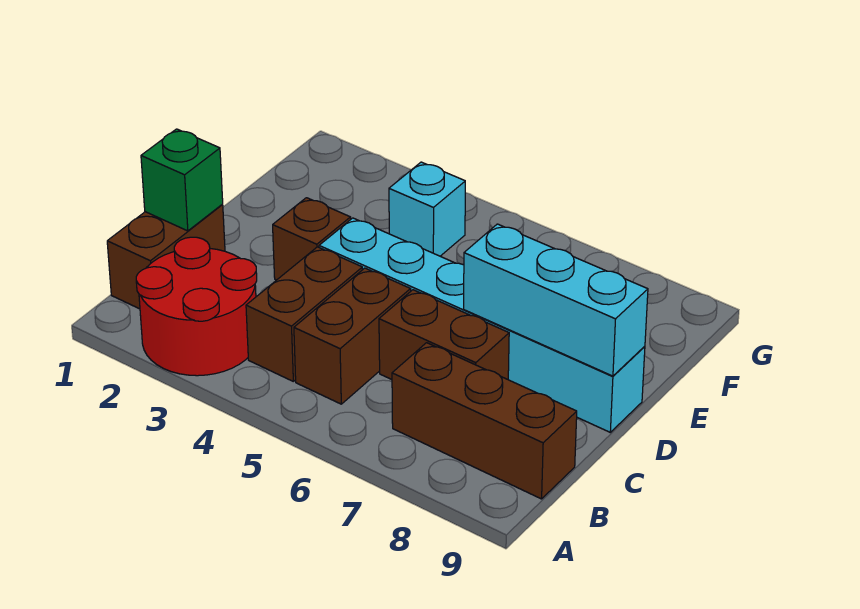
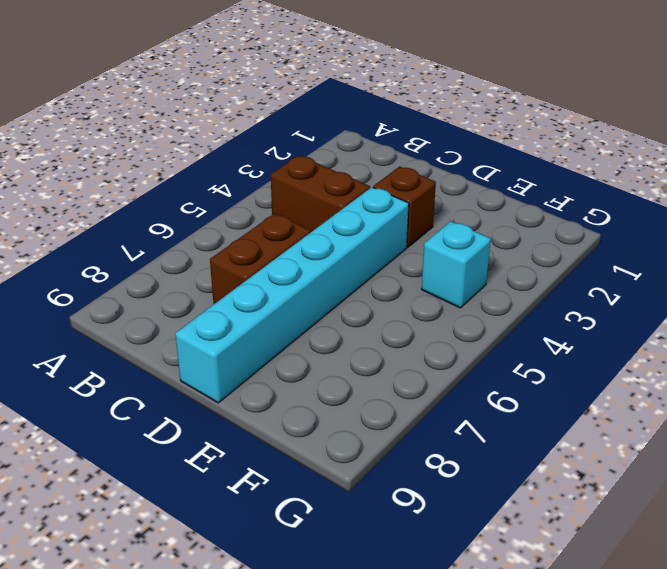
none -> red 2x2 round brick [136,237,257,376]
none -> brown 1x2 brick [107,205,225,309]

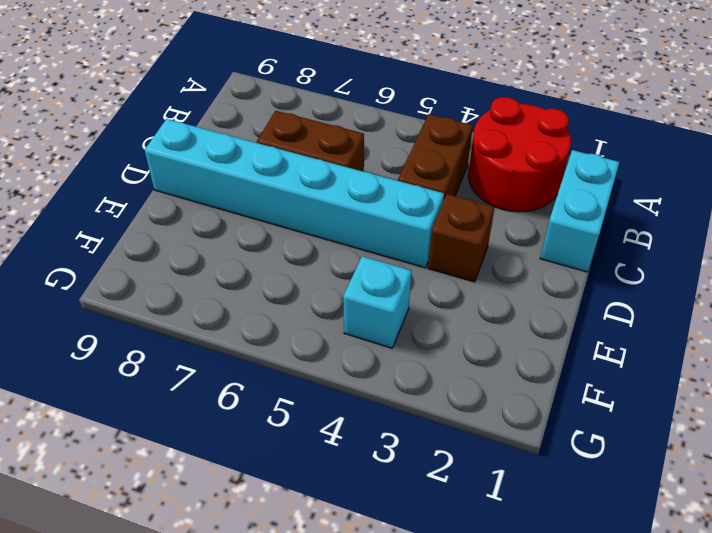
cyan 1x2 brick [540,150,619,272] -> brown 1x2 brick [107,205,225,309]
none -> brown 1x2 brick [294,268,411,404]
none -> brown 1x3 brick [392,343,577,499]

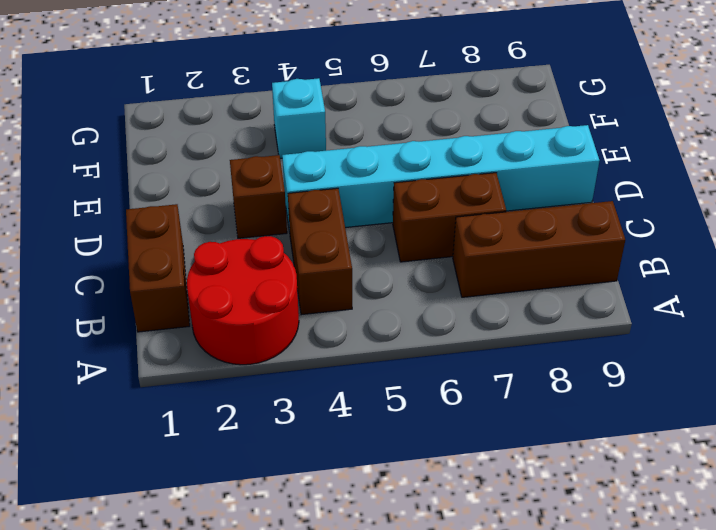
none -> brown 1x2 brick [294,268,411,404]
none -> green 1x1 brick [141,129,223,231]

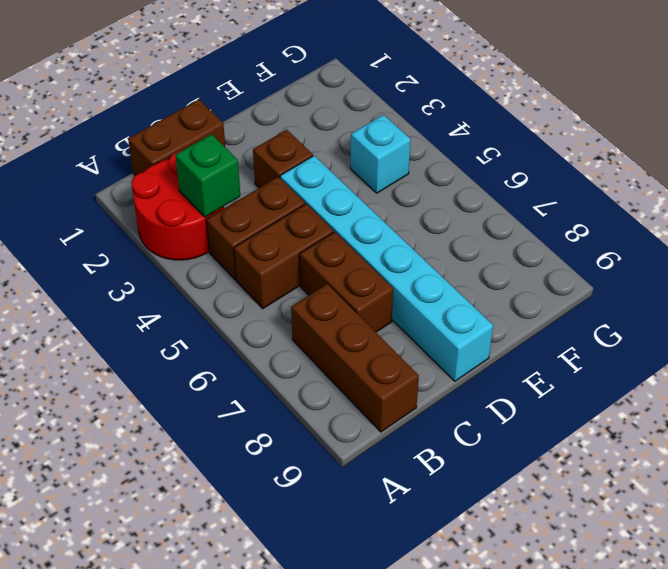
green 1x1 brick [175,134,240,217] -> green 1x1 brick moved to [141,129,223,231]
none -> cyan 1x3 brick [464,224,648,376]

